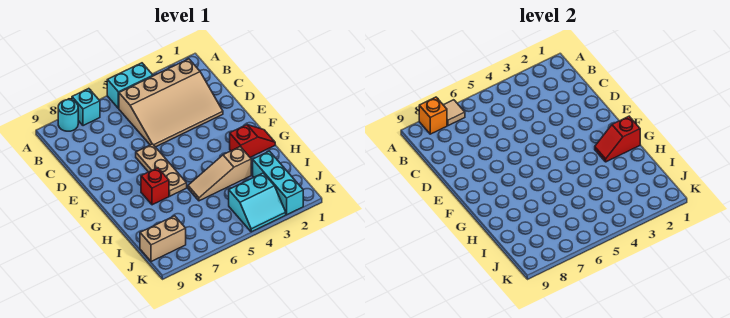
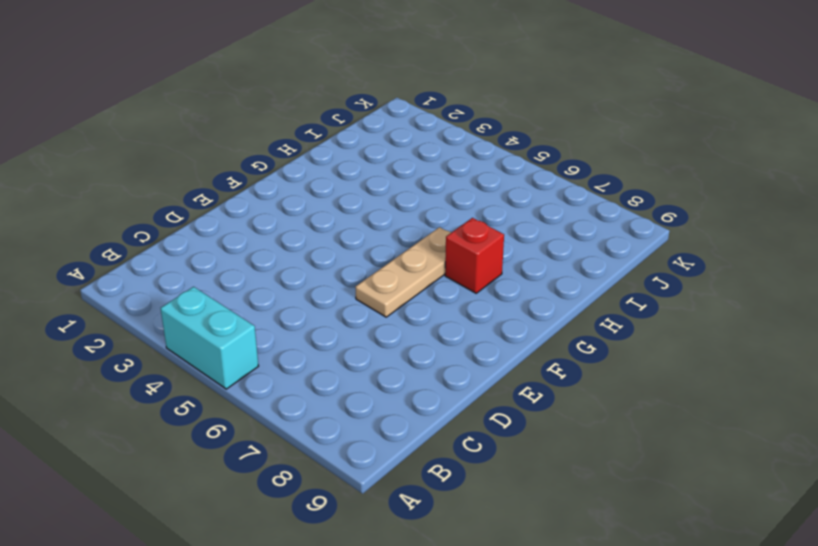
none -> cyan 1x1 brick [72,89,100,126]
none -> cyan 1x1 round brick [58,100,78,131]
none -> tan 3x4 slope [119,59,223,147]

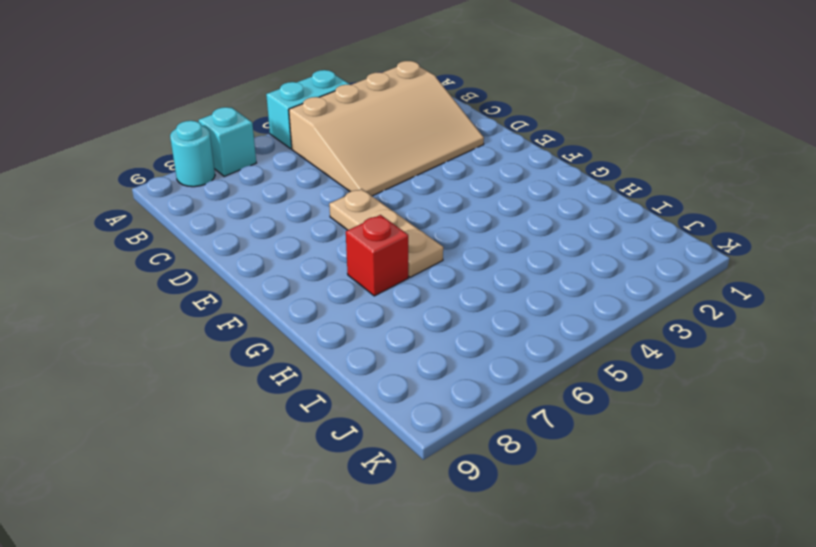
none -> red 1x2 slope [230,125,275,157]
none -> tan 1x3 slope [188,147,251,201]
none -> cyan 1x3 brick [253,151,303,215]

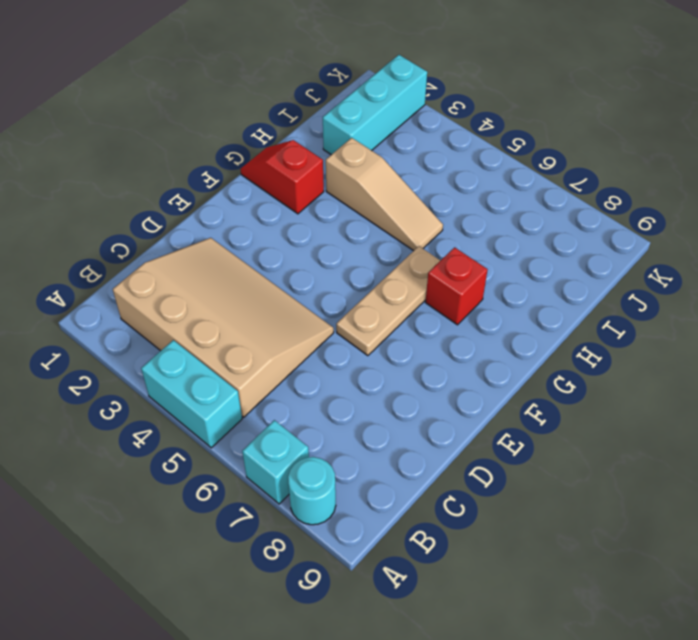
none -> cyan 2x2 slope [229,173,286,232]
none -> tan 1x2 brick [140,216,186,262]
none -> tan 1x1 tile [444,100,465,126]

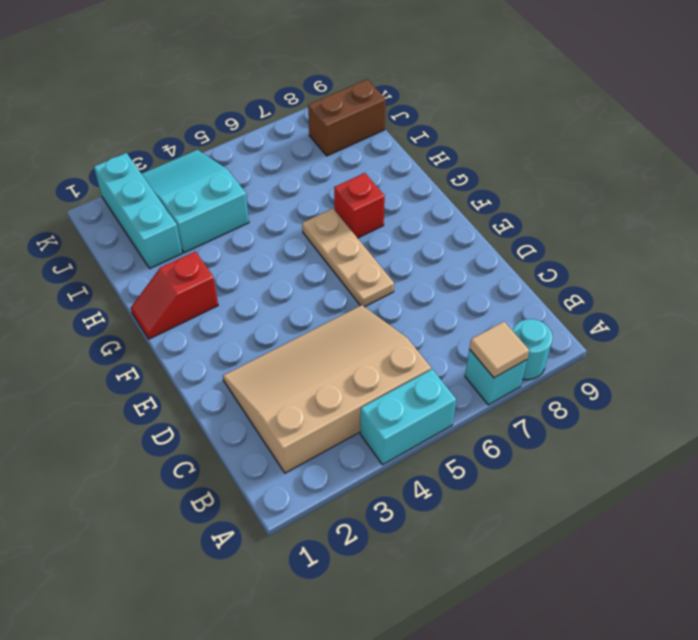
cyan 2x3 slope [142,150,249,253] -> cyan 2x2 slope [229,173,286,232]
brown 1x2 brick [308,79,386,156] -> tan 1x2 brick [140,216,186,262]
none -> tan 1x3 slope [188,147,251,201]
none -> orange 1x1 brick [419,97,447,134]
none -> red 1x2 slope [595,116,640,162]

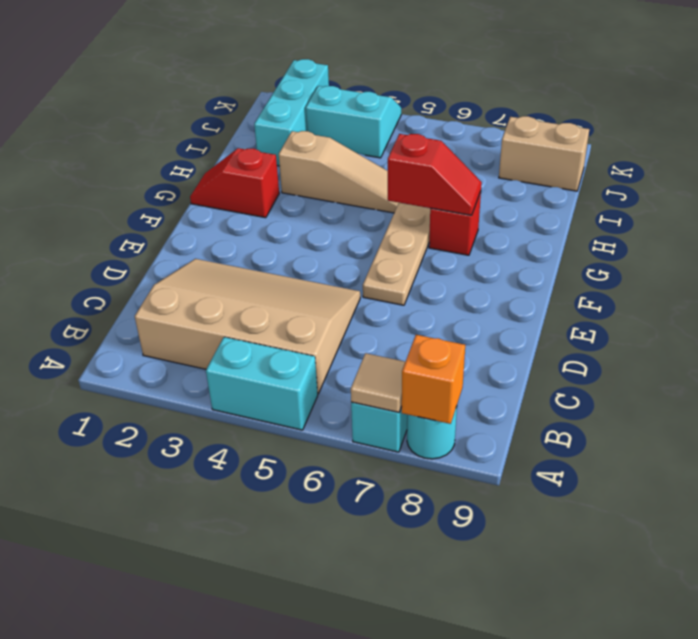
red 1x2 slope [388,134,482,215] -> red 1x2 slope moved to [595,116,640,162]

